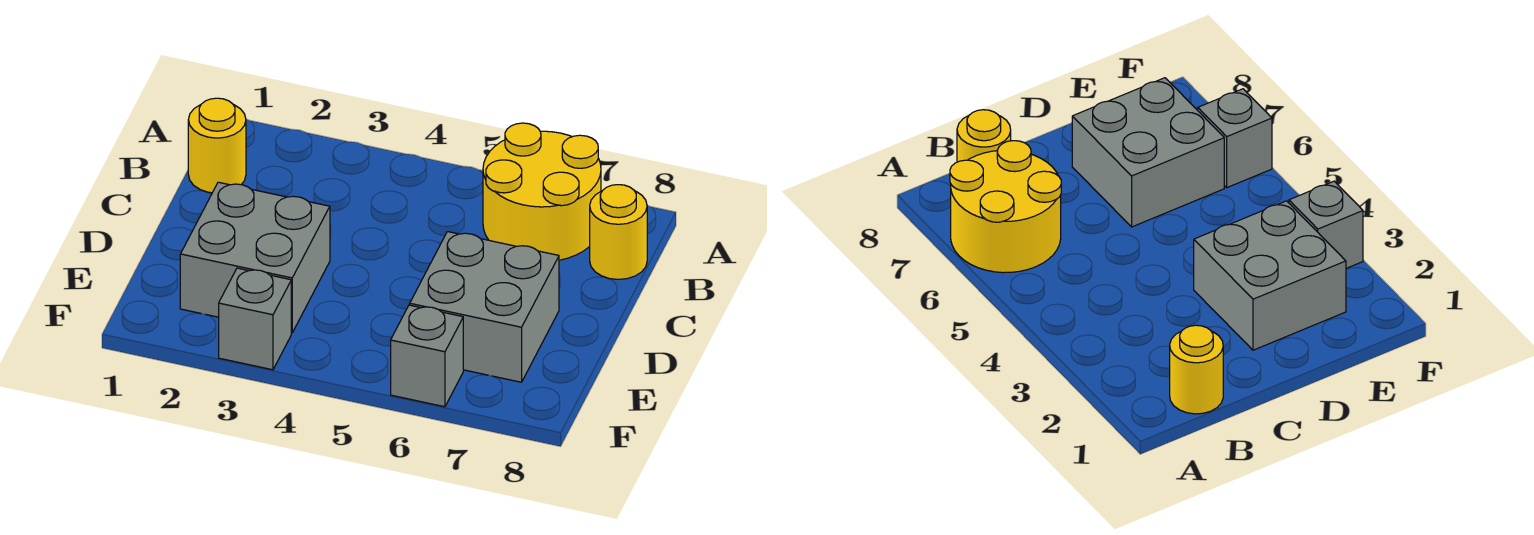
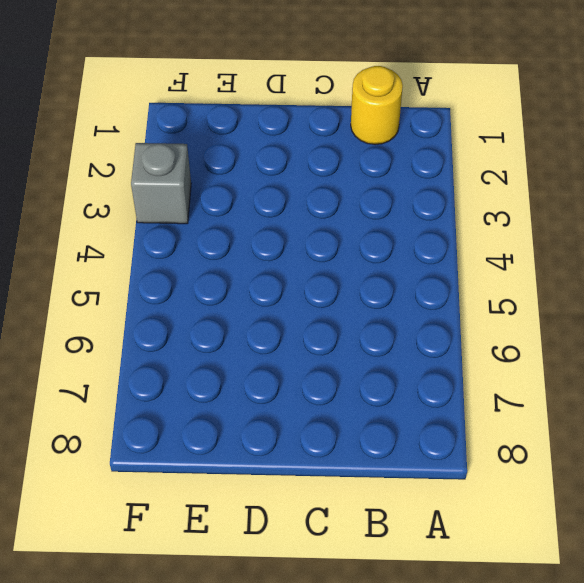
none -> yellow 2x2 round brick [483,123,601,260]
none -> yellow 1x1 round brick [590,185,647,279]

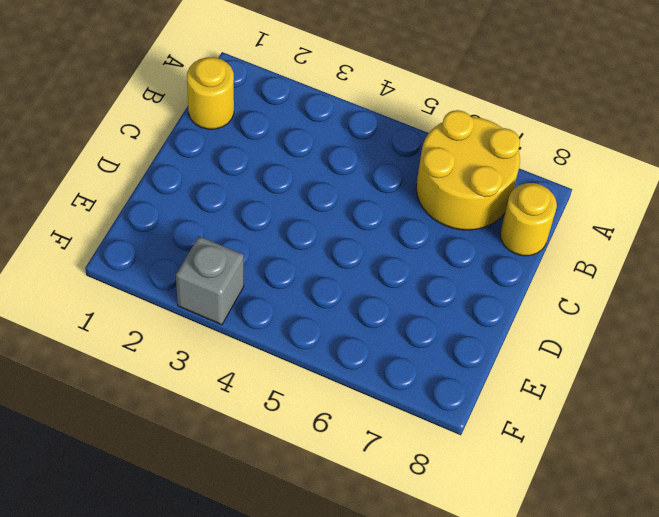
none -> grey 2x2 brick [180,182,330,333]
none -> grey 2x2 brick [410,232,559,382]

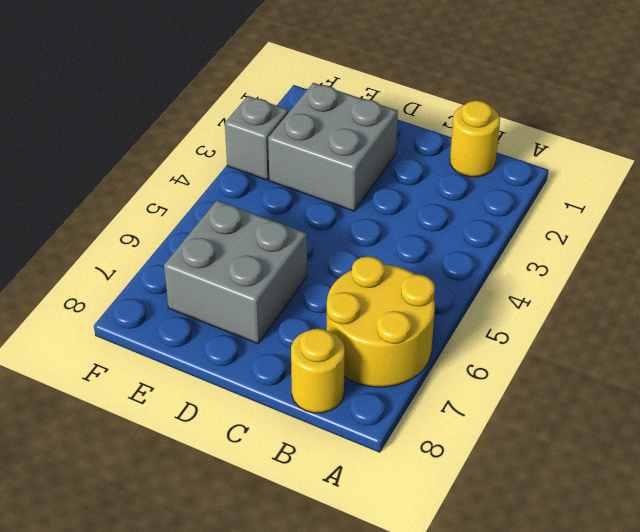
none -> grey 1x1 brick [391,305,463,407]

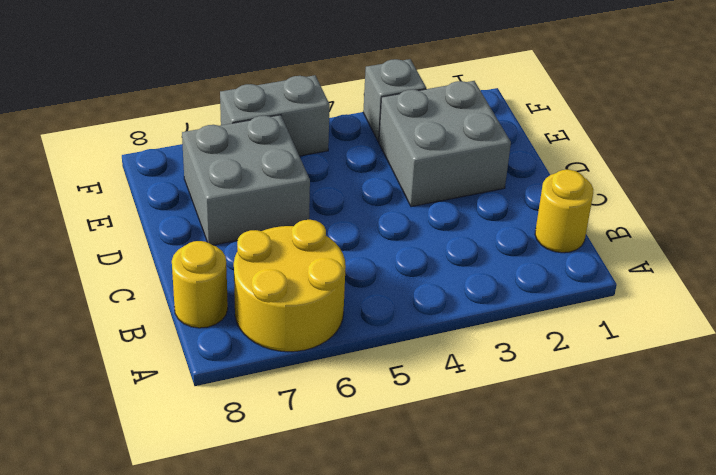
grey 1x2 brick [220,75,330,156] -> grey 1x1 brick [391,305,463,407]

